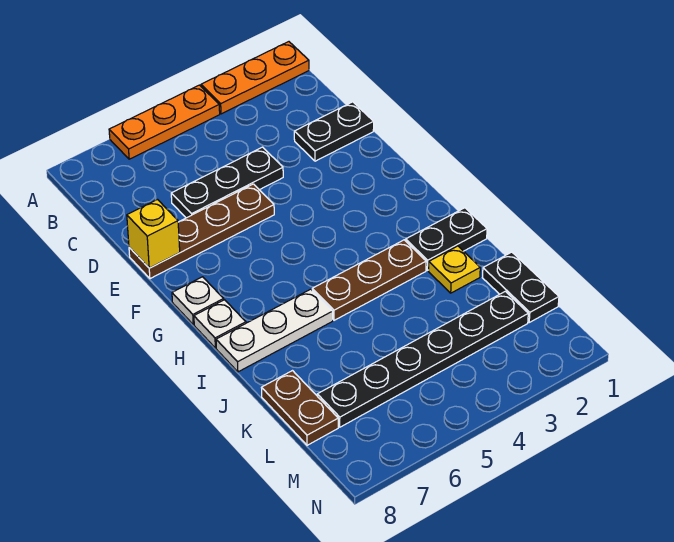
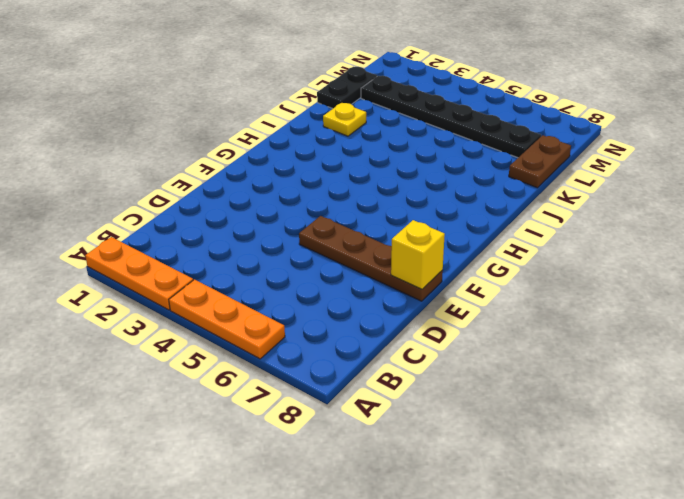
none -> black 1x2 plate [294,102,374,161]
none -> black 1x3 plate [171,147,283,218]
none -> white 1x1 plate [172,277,224,325]

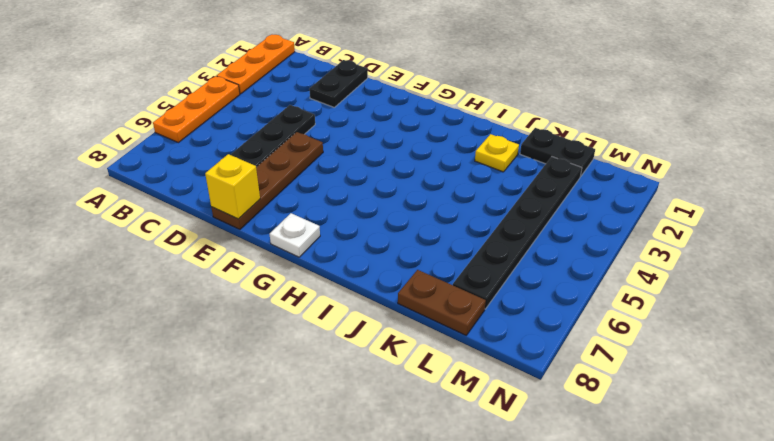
none -> white 1x1 plate [194,300,246,348]
none -> black 1x2 plate [406,208,487,270]
none -> brown 1x3 plate [312,240,426,320]

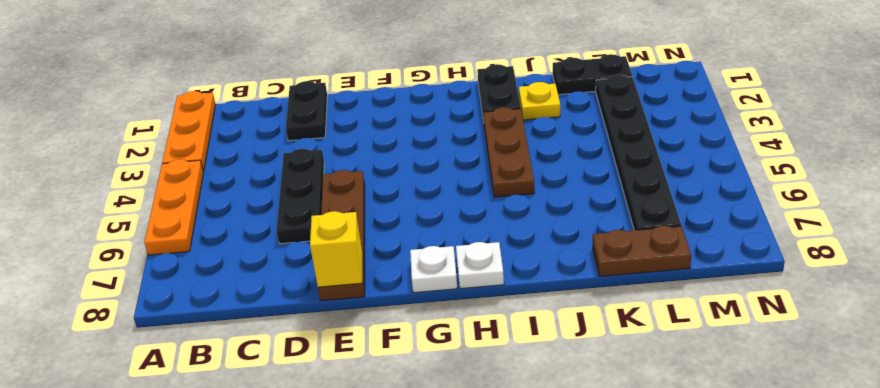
none -> white 1x3 plate [216,289,333,372]

